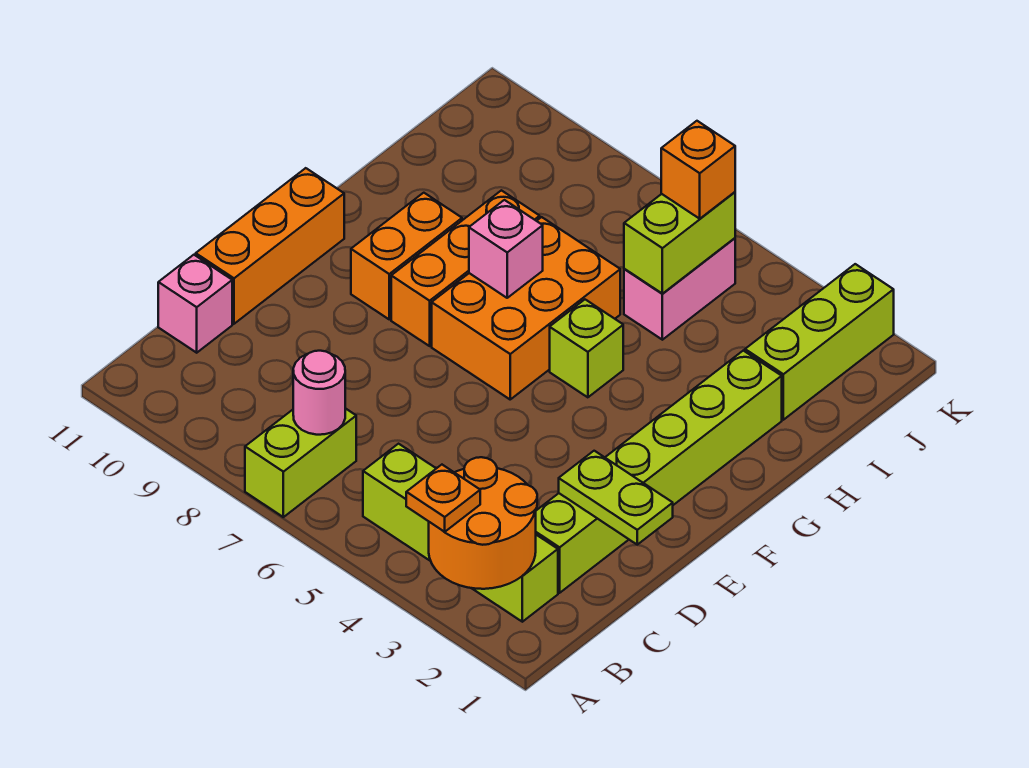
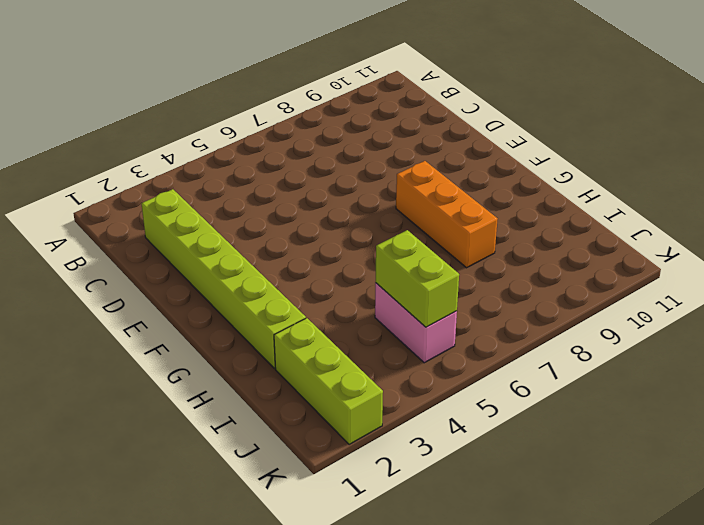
none -> lime 1x2 brick [245,408,356,517]
none -> lime 1x4 brick [363,444,558,622]
none -> pink 1x1 brick [158,255,232,353]

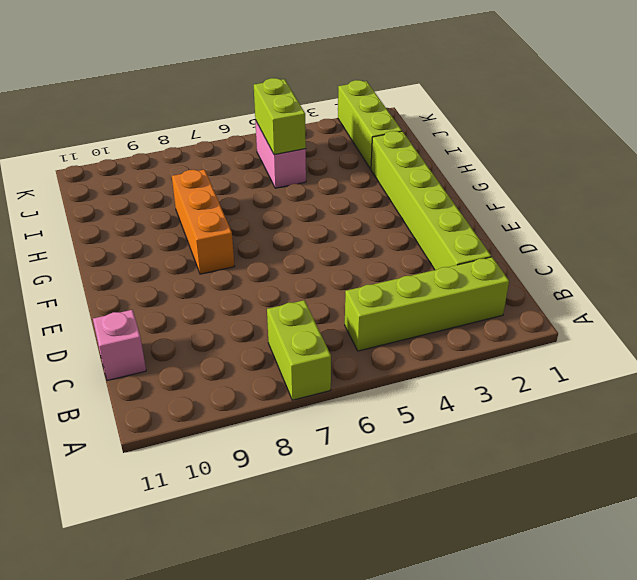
none -> orange 1x3 brick [196,168,344,324]
none -> orange 2x3 brick [432,217,620,399]
none -> orange 1x2 brick [351,193,462,319]

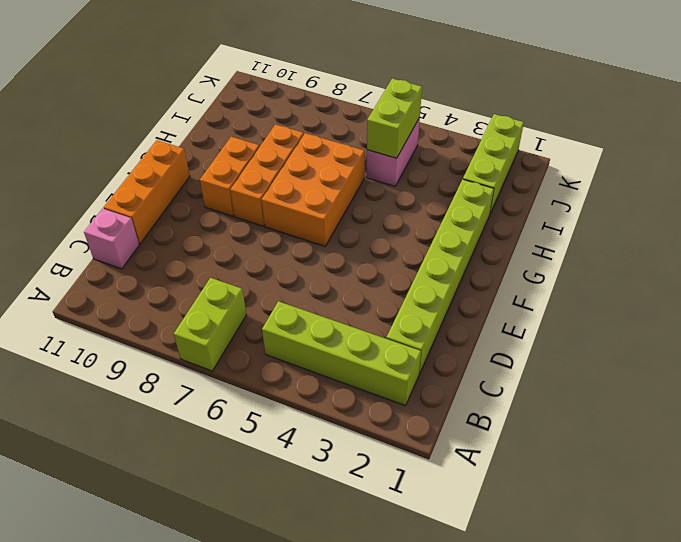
none -> lime 1x1 brick [550,300,623,397]
none -> orange 2x2 round brick [429,457,537,589]
none -> pink 1x1 round brick [293,351,345,435]

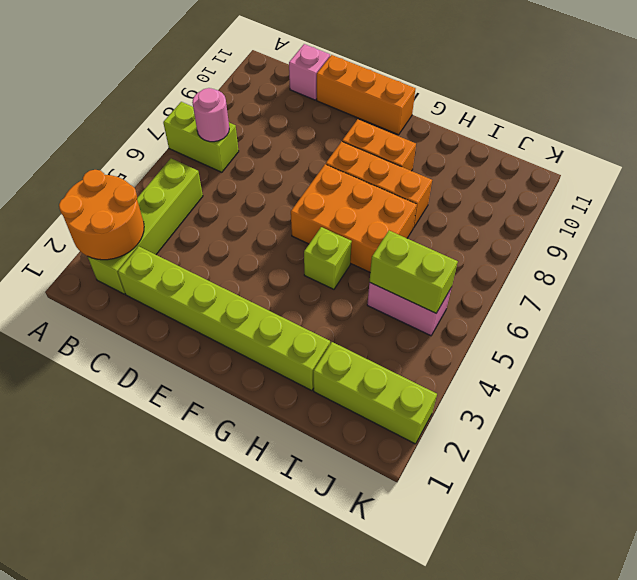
none -> lime 1x2 plate [559,451,673,545]
none -> pink 1x1 brick [469,200,543,298]
none -> orange 1x1 plate [406,465,480,532]

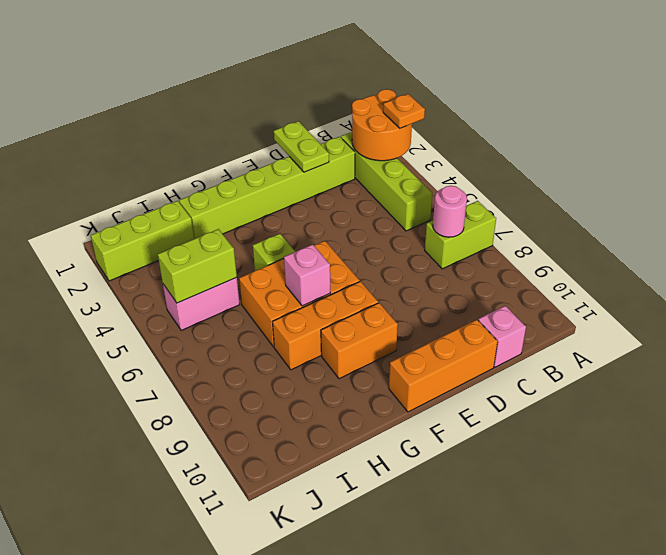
none -> orange 1x1 brick [661,121,735,219]

